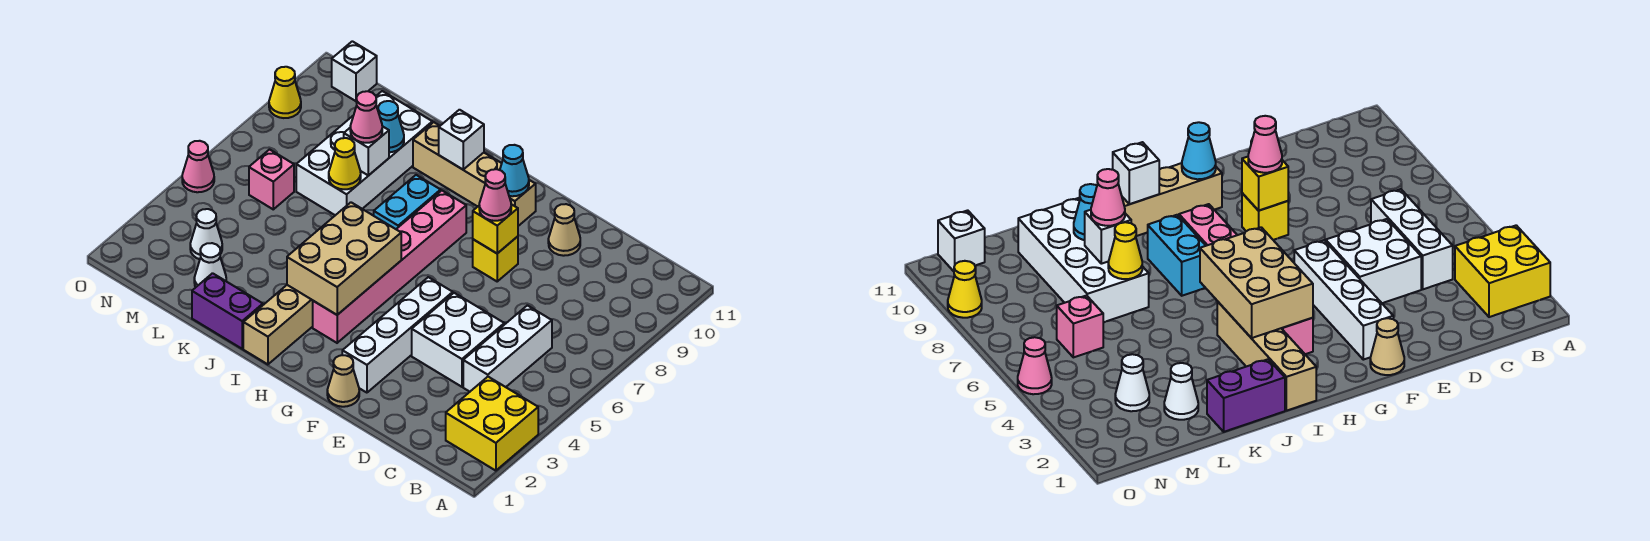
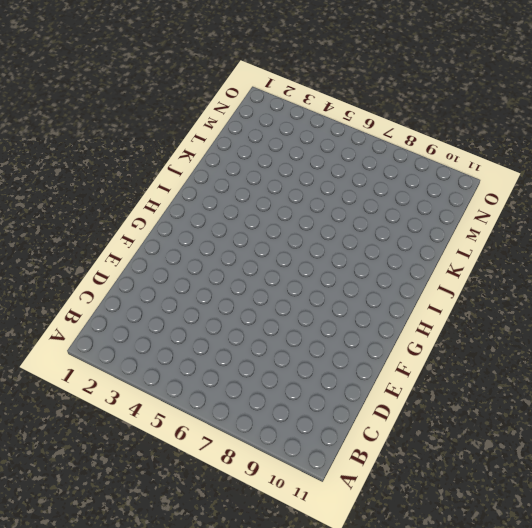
none -> yellow 2x2 brick [446,377,538,471]
none -> white 1x3 brick [463,305,552,392]
none -> white 2x2 brick [412,293,504,387]

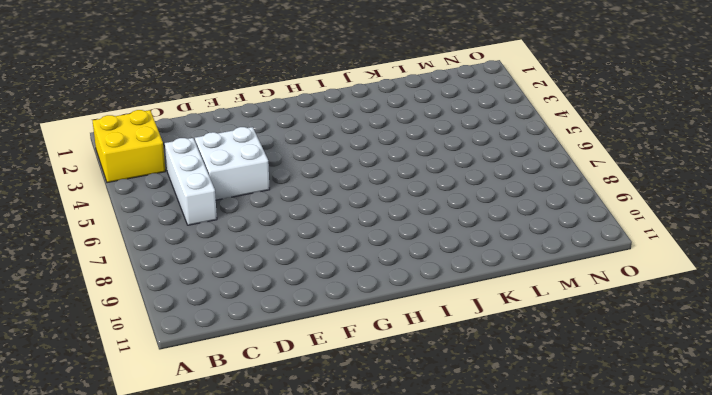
none -> tan 1x1 cone [548,204,580,256]
none -> tan 1x1 cone [327,355,359,407]
none -> white 1x4 brick [342,277,453,393]

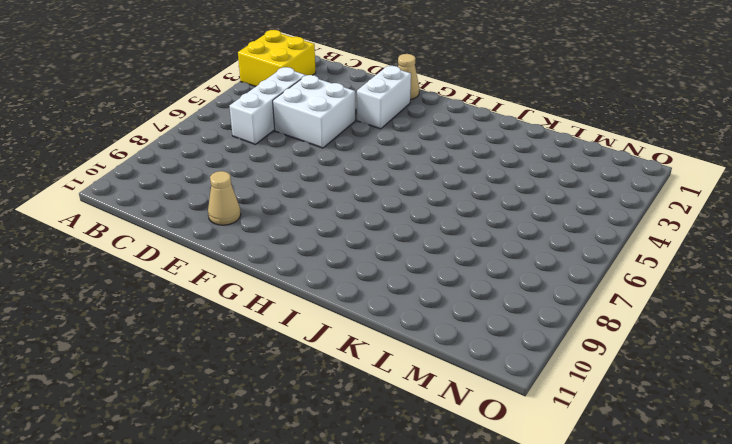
white 1x2 brick [357,66,411,129] -> white 1x4 brick [342,277,453,393]
none -> yellow 1x1 brick [473,236,518,281]
none -> tan 1x4 brick [413,122,536,226]
none -> pink 1x6 brick [313,191,466,343]

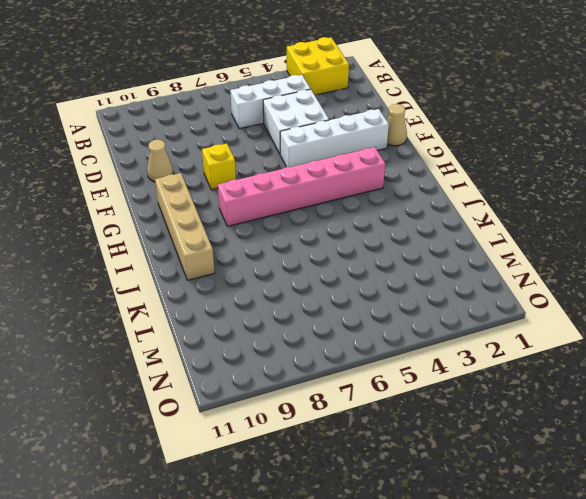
none -> tan 1x4 brick [243,285,313,364]
none -> cyan 1x2 brick [374,175,441,229]
none -> purple 1x2 brick [192,273,263,349]

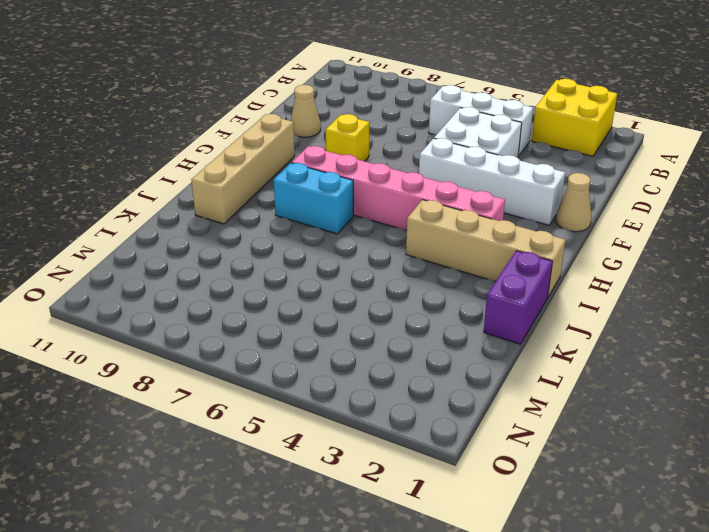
none -> white 2x4 brick [296,91,432,215]
none -> white 1x1 cone [194,243,226,287]
none -> white 1x1 cone [190,209,222,259]

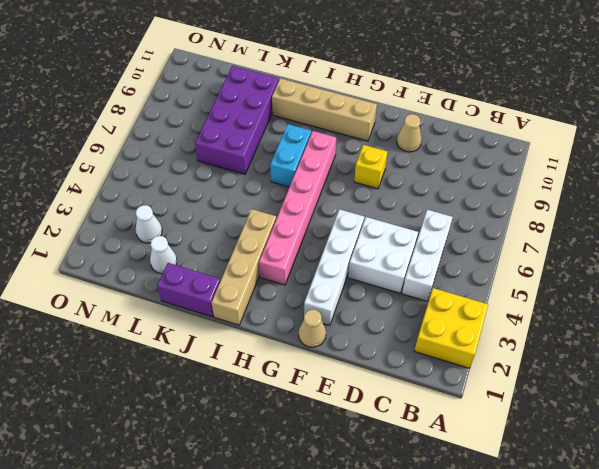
purple 2x4 brick [195,66,279,174] -> white 2x4 brick [296,91,432,215]
none -> pink 1x1 brick [249,150,294,209]
none -> white 1x1 brick [332,41,377,101]
none -> pink 1x1 cone [182,141,214,192]

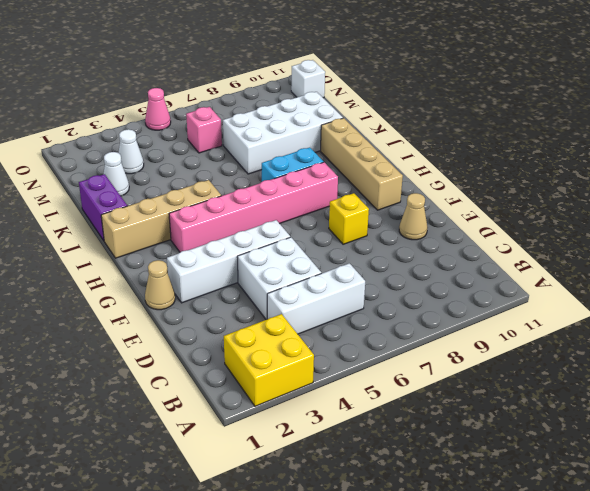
none -> yellow 1x1 cone [269,67,301,118]
none -> yellow 1x1 brick [473,204,518,253]
none -> cyan 1x1 cone [500,145,529,196]

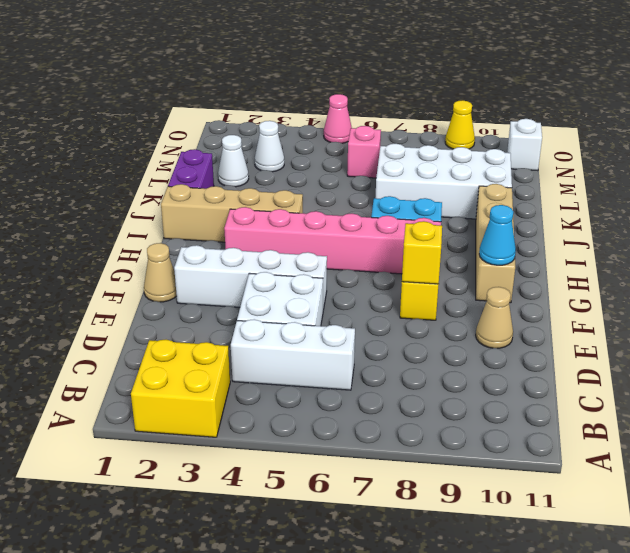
none -> tan 2x3 brick [287,202,401,315]
none -> white 1x1 brick [439,110,484,169]
none -> yellow 1x1 cone [329,138,361,189]

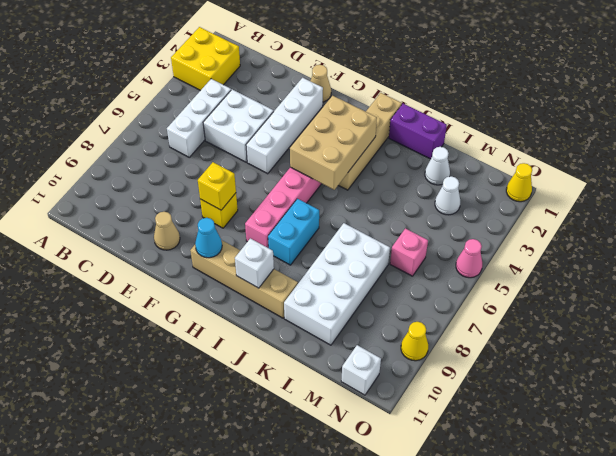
yellow 1x1 cone [506,163,532,202] -> yellow 1x1 cone moved to [329,138,361,189]
none -> white 1x1 brick [344,126,389,176]
none -> cyan 1x1 cone [378,101,404,152]
none -> pink 1x1 cone [479,169,511,221]

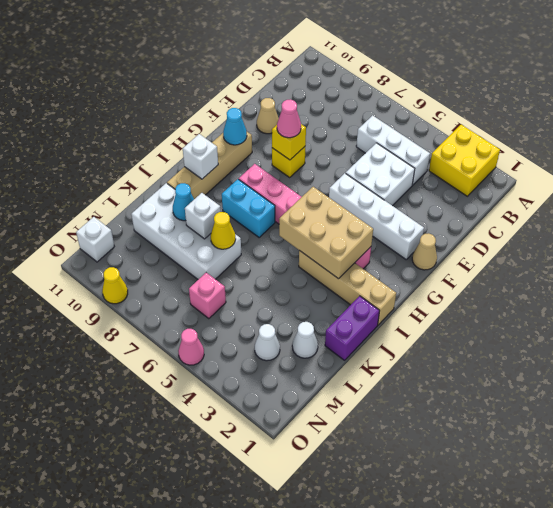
none -> pink 1x1 cone [350,91,382,143]

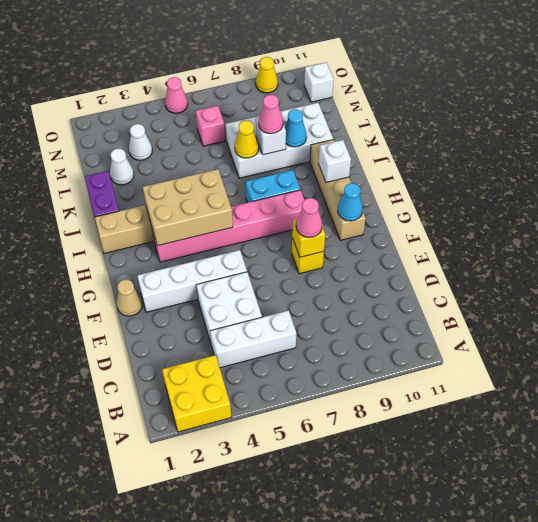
none -> tan 1x1 cone [548,204,580,256]

